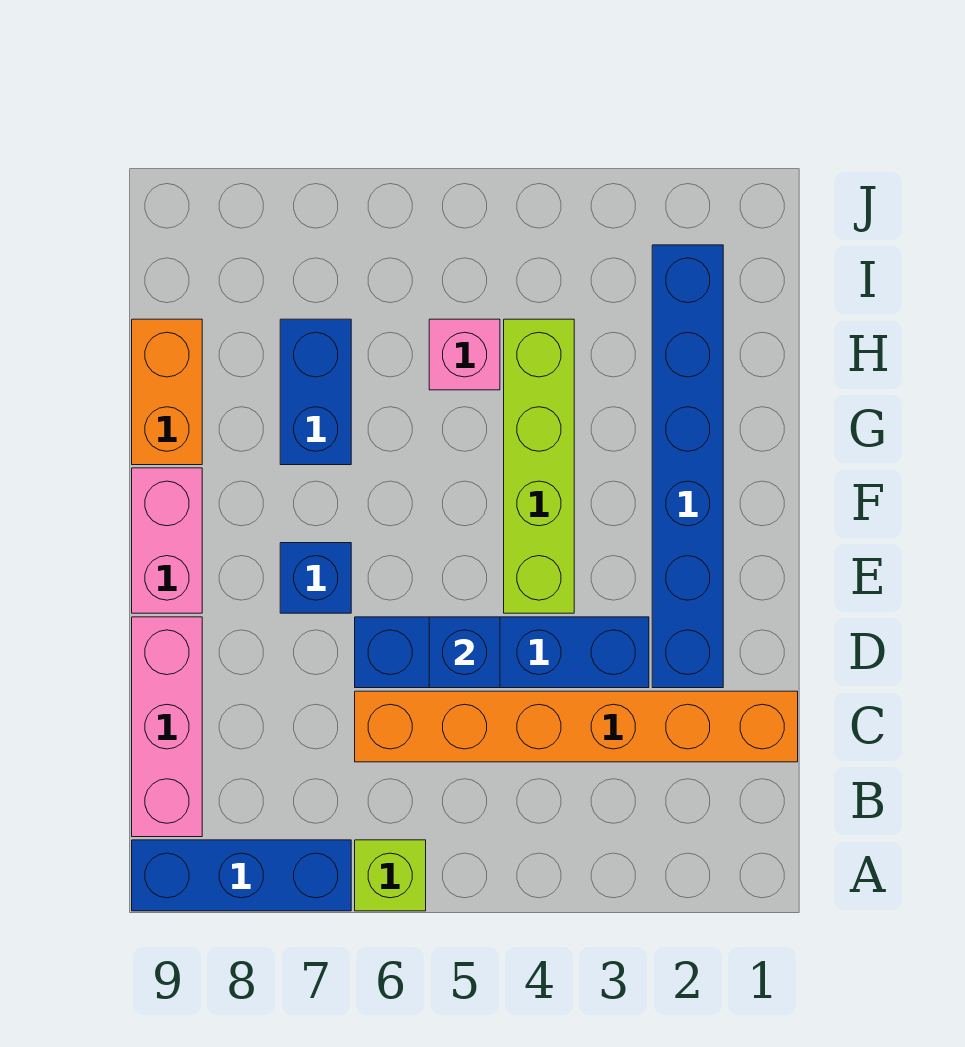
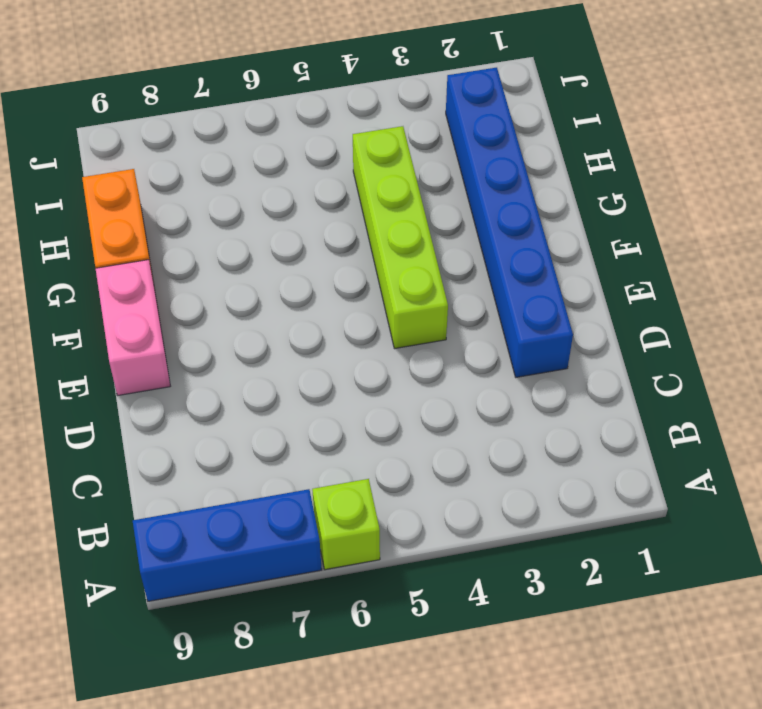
none -> pink 1x3 brick [132,617,202,837]
none -> orange 1x6 brick [355,691,798,762]
none -> blue 1x4 brick [355,617,649,688]

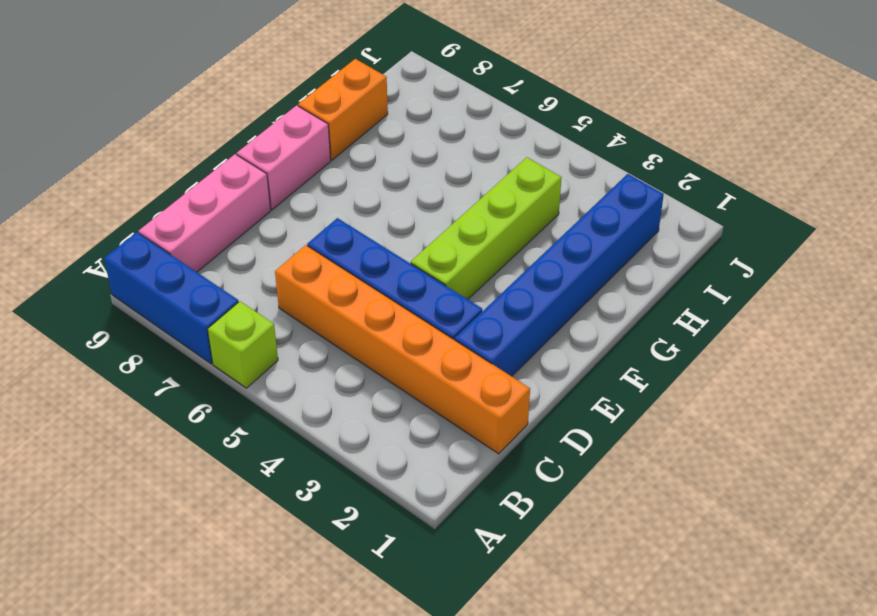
none -> blue 1x1 brick [280,543,351,613]
none -> blue 1x2 brick [280,319,351,465]
none -> pink 1x1 brick [429,319,500,390]

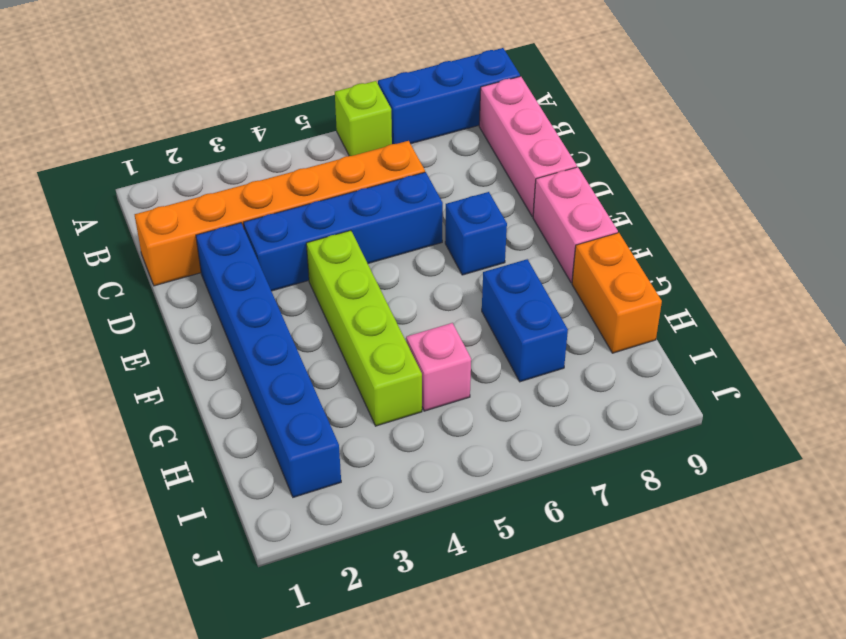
none -> blue 1x1 brick [429,617,500,688]

